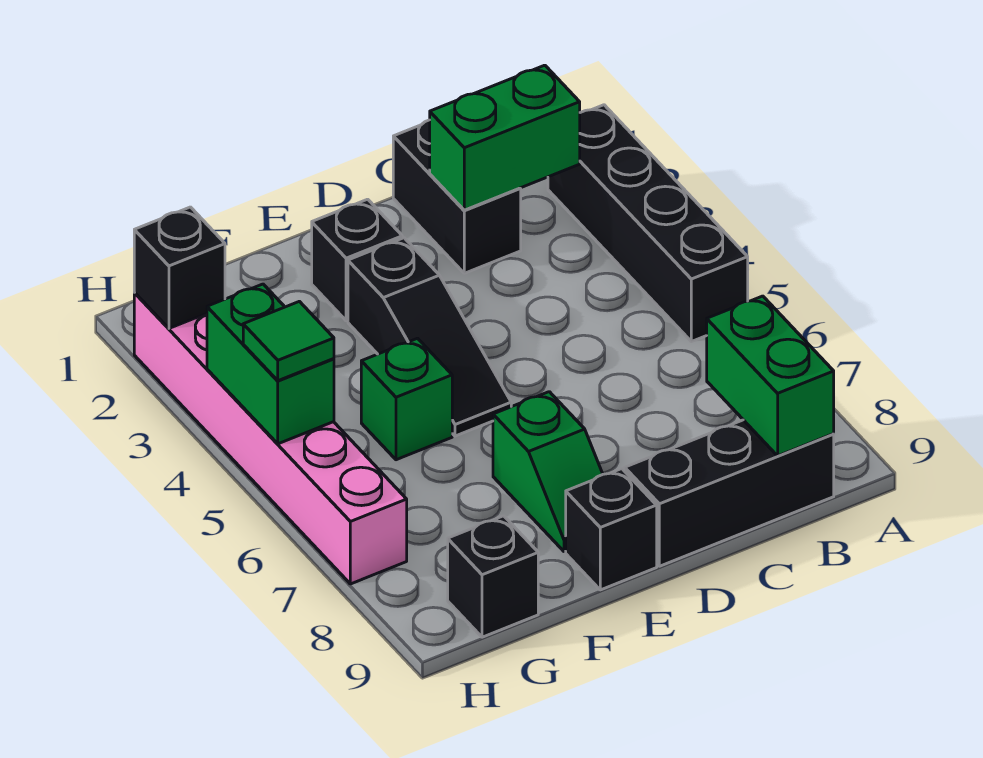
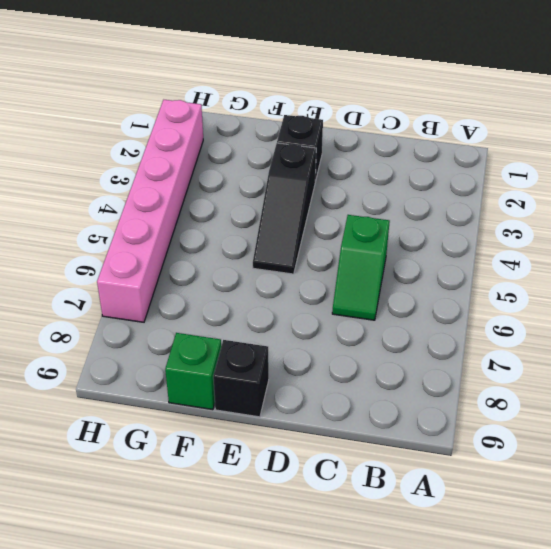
green 1x2 slope [332,215,390,320] -> green 1x2 slope moved to [493,392,603,551]
green 1x1 brick [165,333,221,410] -> green 1x1 brick moved to [361,338,452,460]
none -> black 1x4 brick [548,105,748,342]
none -> black 1x3 brick [625,420,834,566]
none -> black 1x2 brick [393,120,521,273]

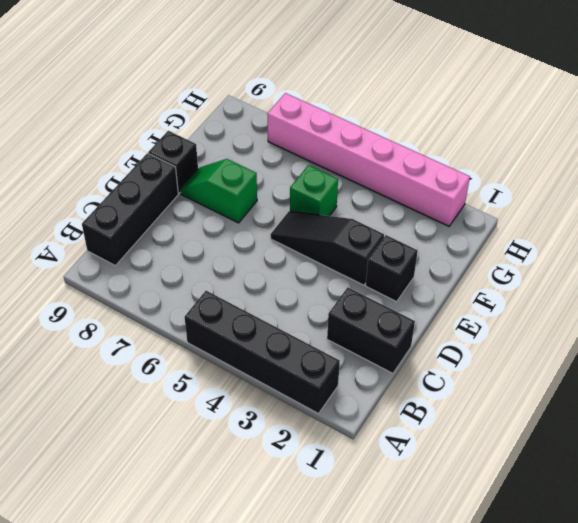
none -> black 1x1 brick [448,516,538,637]
none -> green 1x2 brick [430,65,580,210]
none -> green 1x2 brick [707,296,834,456]

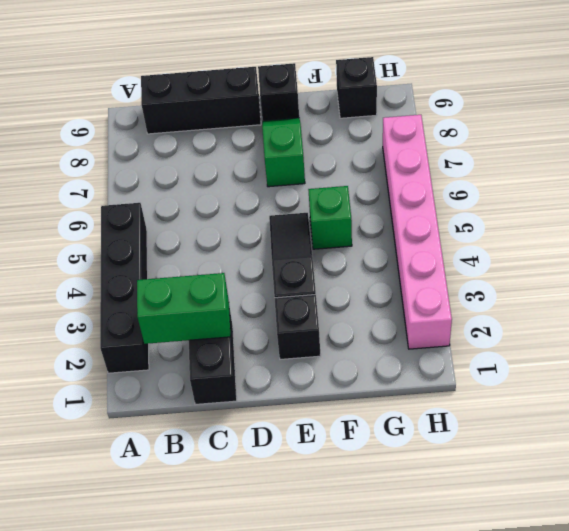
none -> green 1x2 brick [707,296,834,456]
none -> black 1x1 brick [134,207,225,328]
none -> green 1x2 brick [207,284,334,444]

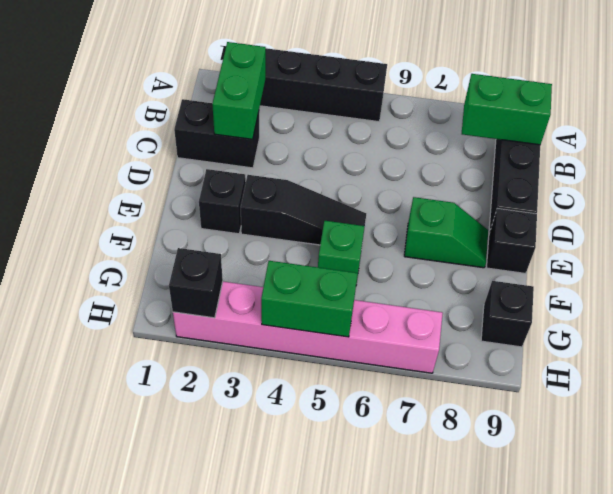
none -> green 1x1 tile [243,301,334,381]

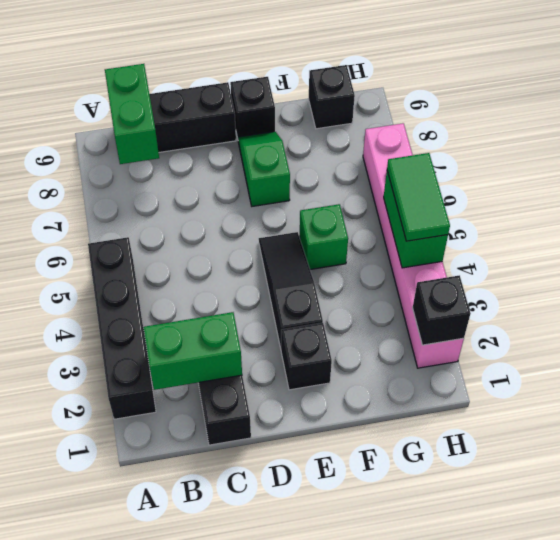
green 1x2 tile [387,153,450,241] -> green 1x1 tile [243,301,334,381]

